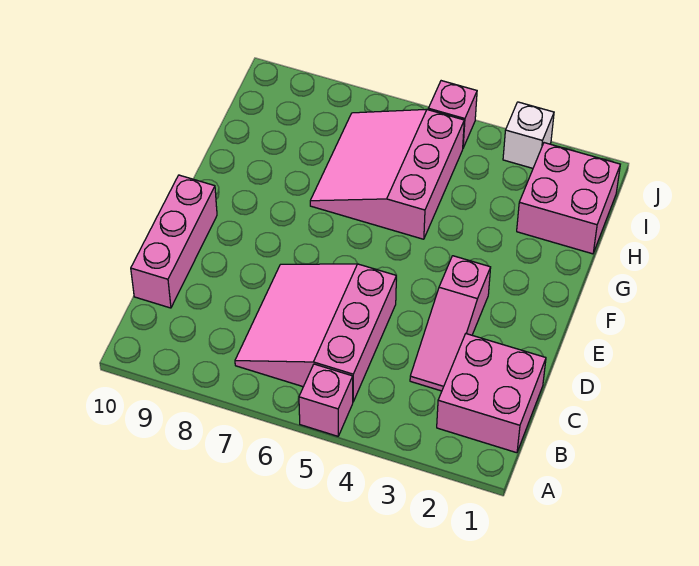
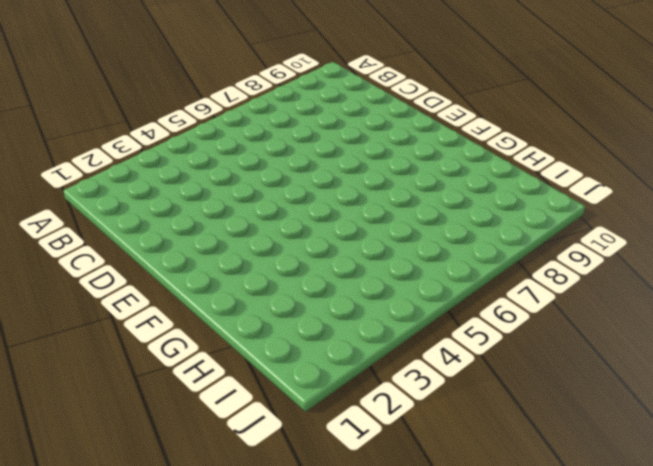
none -> pink 1x1 brick [299,364,353,436]
none -> pink 2x2 brick [437,334,546,453]

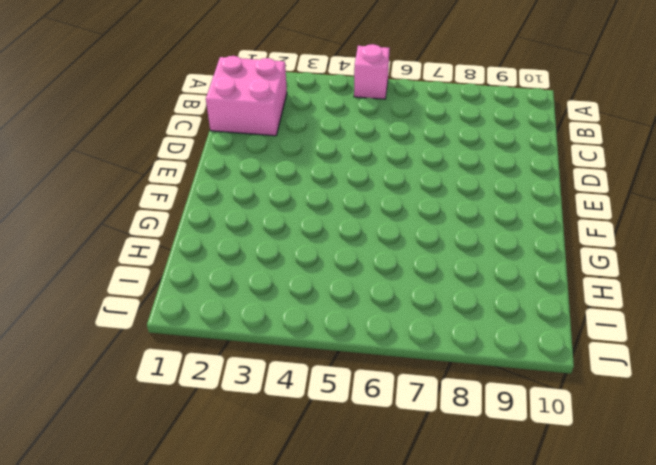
none -> pink 3x3 slope [235,264,396,401]
none -> pink 1x3 slope [410,256,491,391]

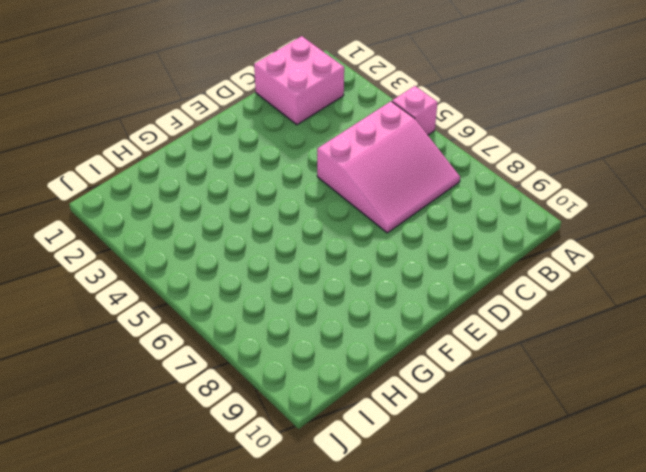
none -> pink 1x3 slope [410,256,491,391]
none -> pink 1x3 brick [131,175,217,308]

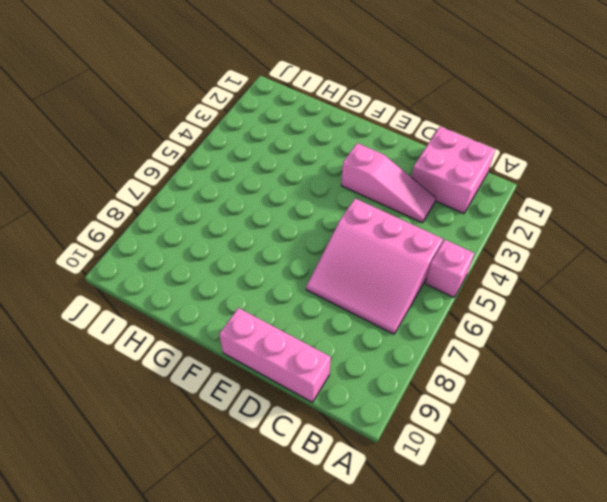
none -> pink 3x3 slope [310,109,464,239]
none -> pink 2x2 brick [517,143,620,254]

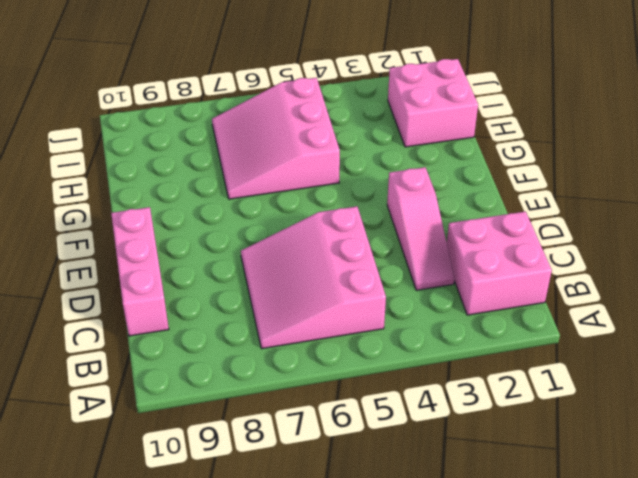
none -> pink 1x1 brick [299,364,353,436]
none -> white 1x1 brick [503,102,554,168]

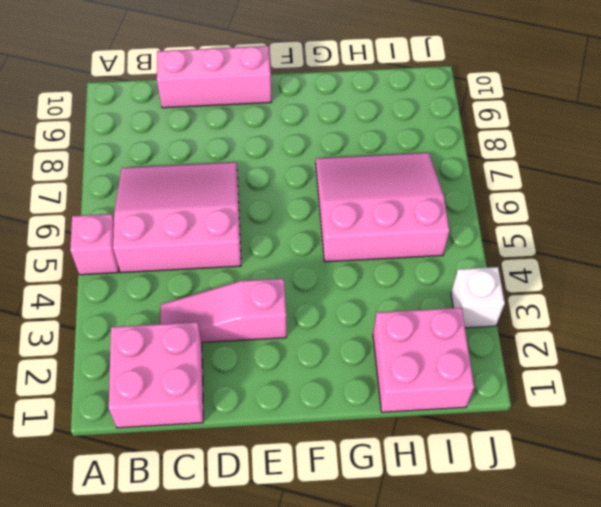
none -> pink 1x1 brick [428,81,477,148]

